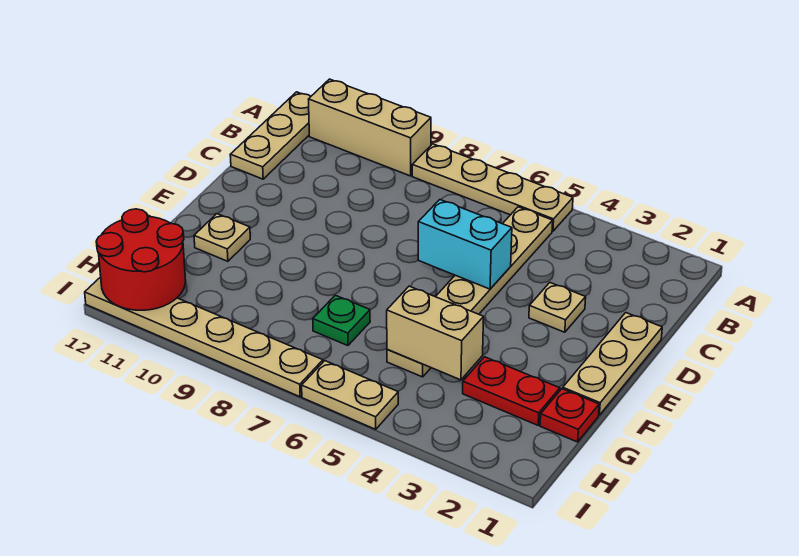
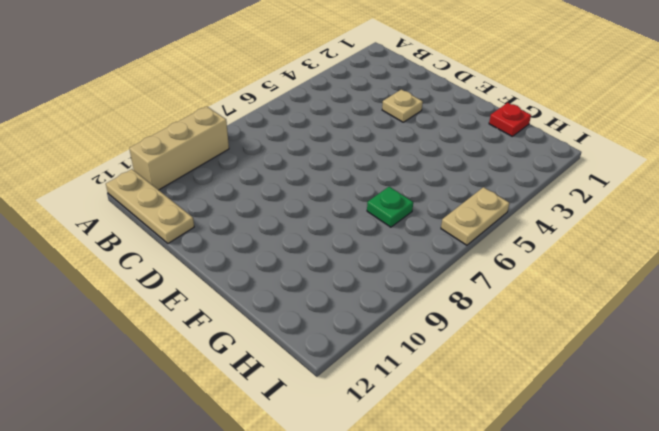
none -> tan 1x4 plate [412,144,573,231]
none -> tan 1x6 plate [387,207,553,377]
none -> tan 1x3 plate [563,313,662,415]

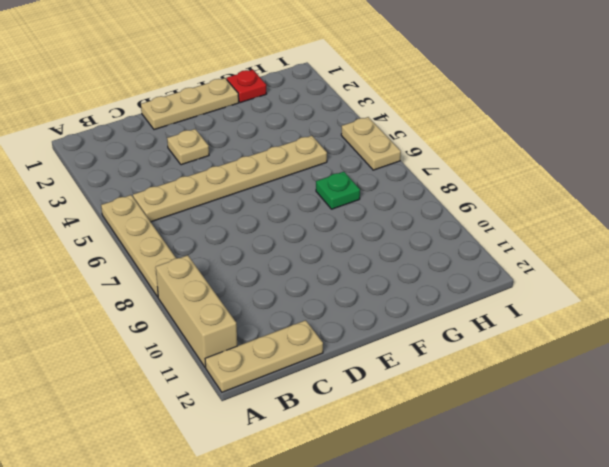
none -> tan 1x1 plate [194,214,250,261]
none -> red 1x2 plate [463,357,560,425]
none -> tan 1x6 plate [85,277,323,397]

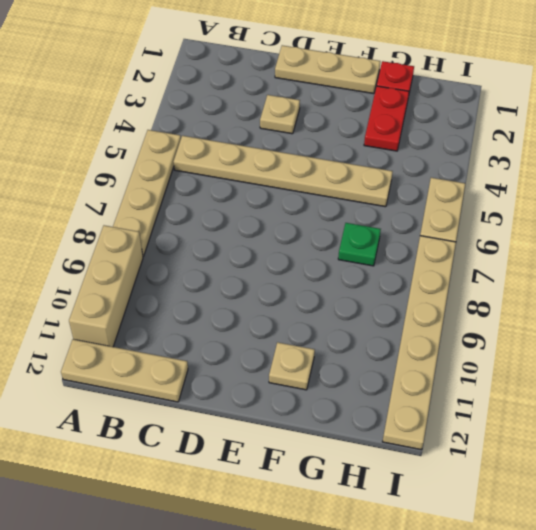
none -> cyan 1x2 brick [418,200,512,289]
none -> tan 1x2 brick [387,286,484,380]
none -> red 2x2 round brick [96,209,186,310]

